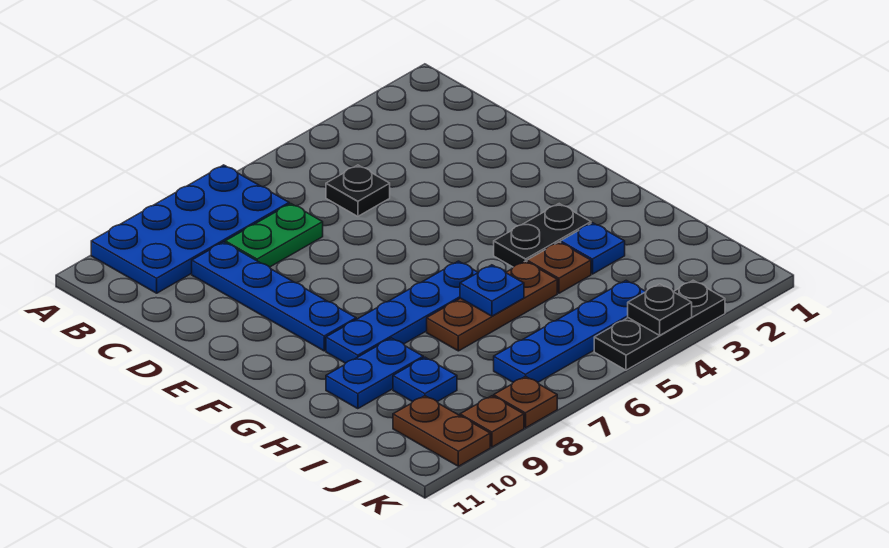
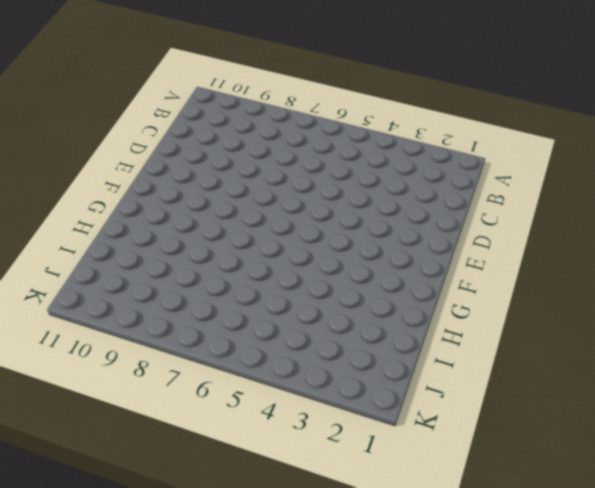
none -> blue 2x4 plate [91,165,289,293]
none -> black 1x1 plate [326,165,390,216]
none -> green 1x2 plate [225,204,323,267]

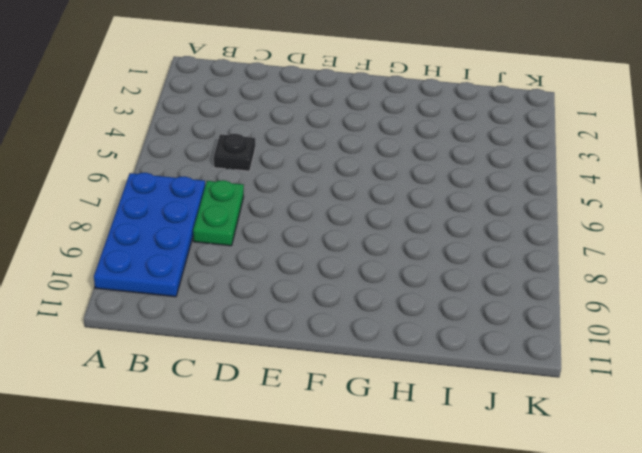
none -> blue 1x4 plate [192,242,356,351]
none -> black 1x2 plate [494,204,591,267]
none -> blue 1x4 plate [326,261,478,363]

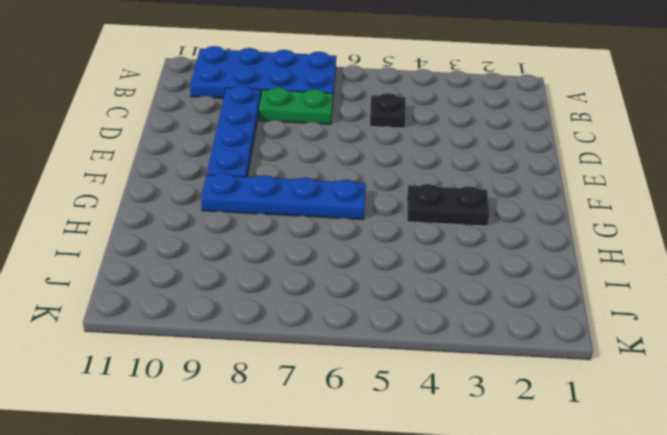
none -> blue 1x1 plate [561,223,625,274]
none -> brown 1x1 plate [527,242,591,293]
none -> brown 1x3 plate [427,261,557,351]

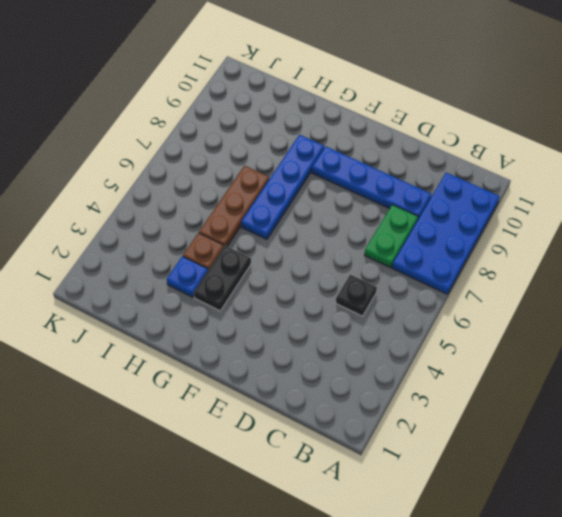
none -> blue 1x2 plate [326,338,423,409]
none -> blue 1x1 plate [393,357,457,402]
none -> blue 1x4 plate [494,280,646,382]

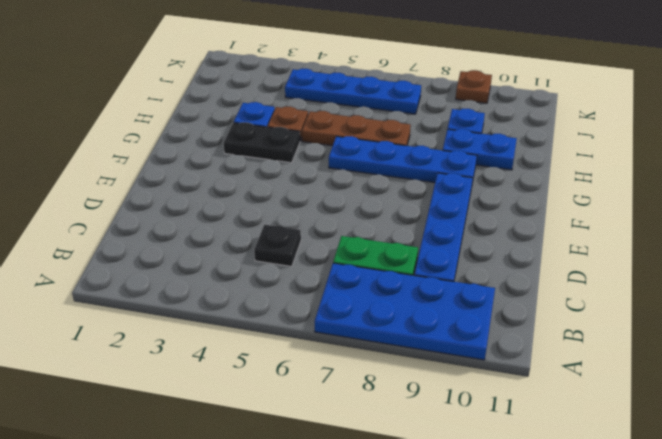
none -> brown 1x2 plate [393,396,490,466]
none -> black 1x3 plate [594,280,725,370]
none -> brown 1x1 plate [494,376,557,428]

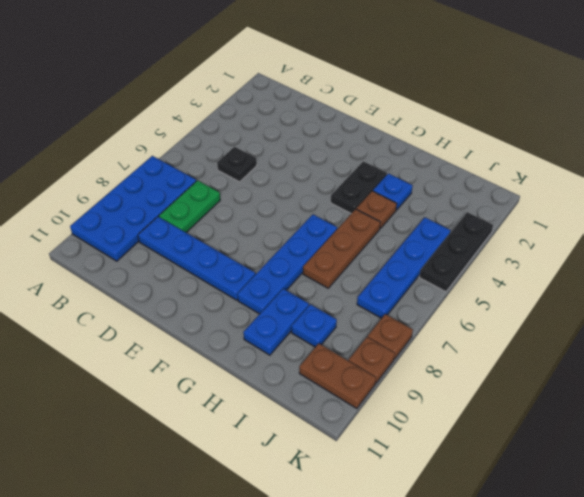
none -> blue 1x1 plate [460,265,524,316]
none -> black 1x1 plate [628,284,692,335]

